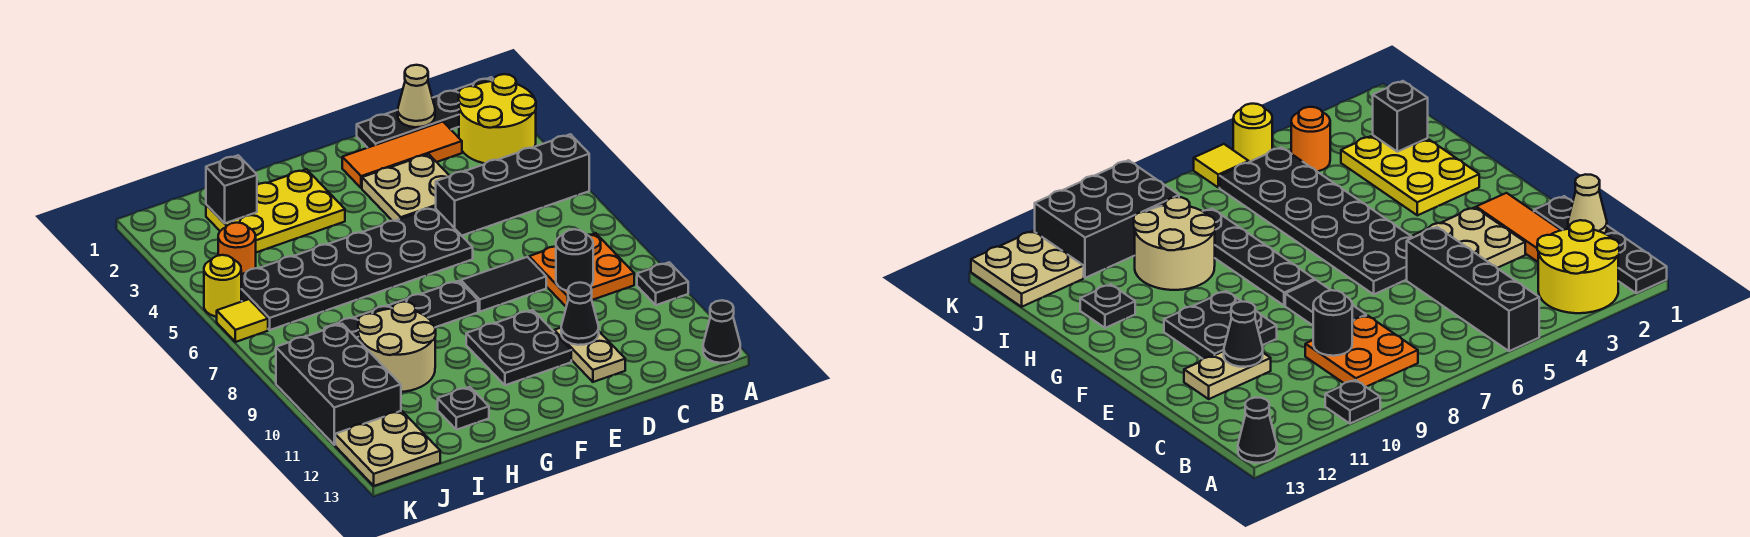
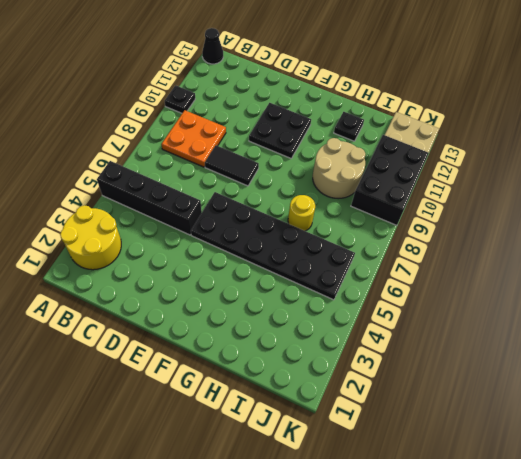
yellow 1x1 round brick [288,195,315,231] -> yellow 1x1 round brick moved to [204,255,241,317]
none -> black 1x4 plate [357,77,493,148]
none -> orange 1x3 tile [342,122,462,188]
none -> tan 2x2 plate [362,154,449,221]

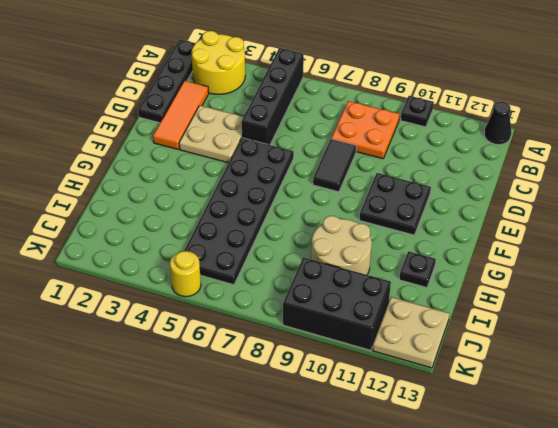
none -> tan 1x2 plate [554,328,625,382]
none -> black 1x4 plate [324,281,478,339]
none -> yellow 2x3 plate [206,169,345,252]

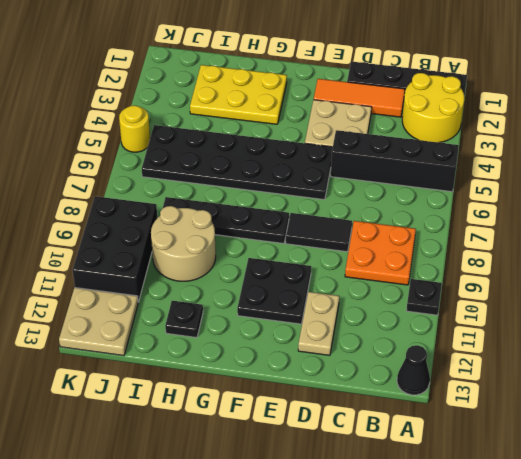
none -> orange 1x1 round brick [218,223,256,274]
none -> yellow 1x1 tile [217,299,268,342]
none -> tan 1x1 cone [398,65,435,127]

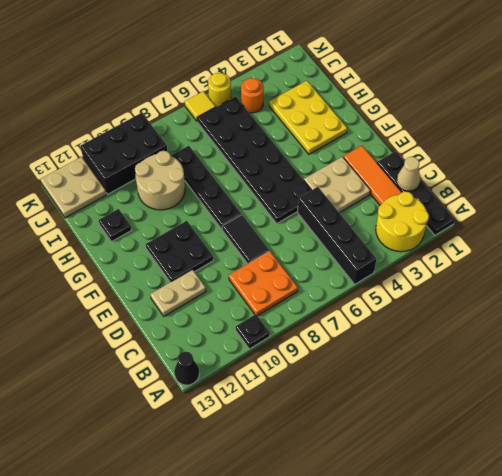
none -> black 1x1 round brick [556,229,593,291]
none -> black 1x1 cone [561,283,599,345]
none -> black 1x1 brick [206,155,257,223]

